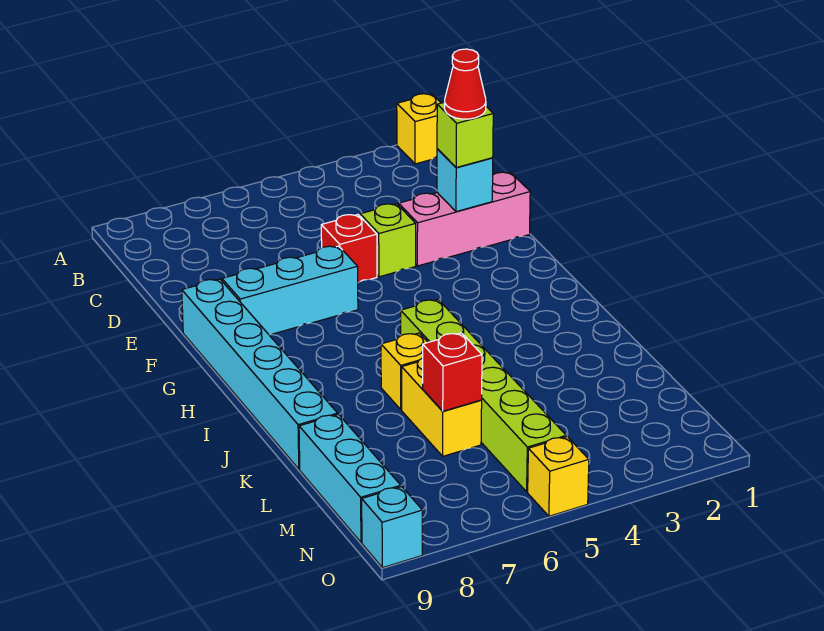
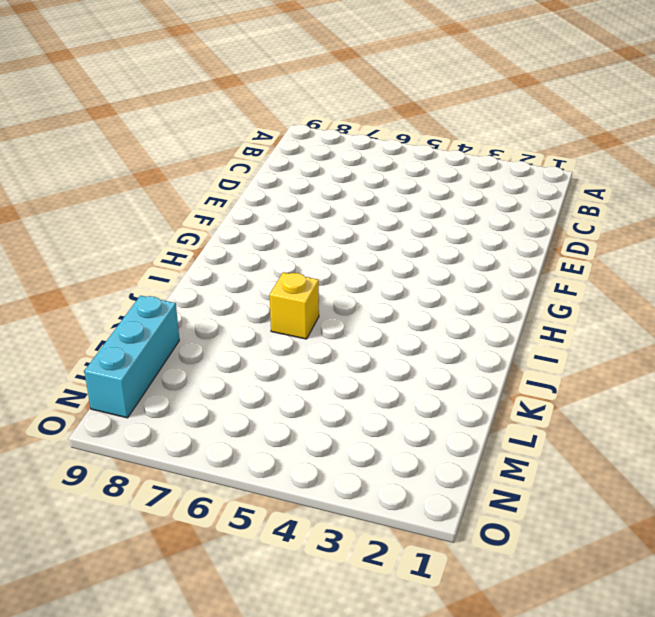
none -> yellow 1x1 brick [397,94,441,164]
none -> pink 1x3 brick [399,172,530,266]
none -> lime 1x1 brick [360,204,416,277]

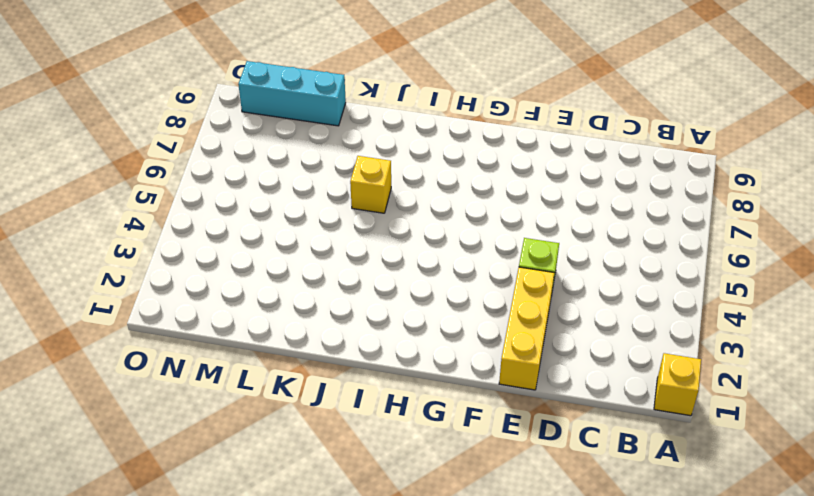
yellow 1x3 brick [499,267,554,390] -> pink 1x3 brick [399,172,530,266]
none -> red 1x1 brick [321,215,377,282]
none -> cyan 1x3 brick [222,246,358,335]
none -> cyan 1x6 brick [182,279,338,469]

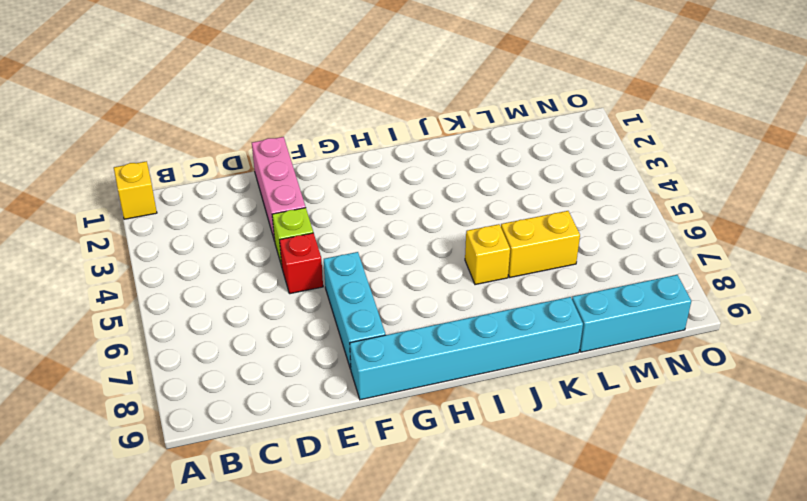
none -> lime 1x6 brick [401,300,566,492]
none -> yellow 1x1 brick [528,437,589,516]
none -> cyan 1x1 brick [362,487,423,568]

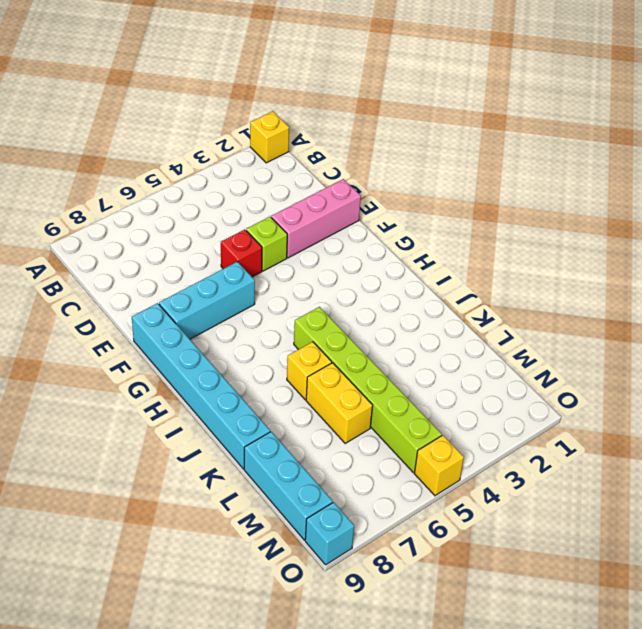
none -> cyan 1x1 brick [437,149,493,212]
none -> red 1x1 brick [423,333,482,411]
none -> lime 1x1 brick [437,102,493,167]

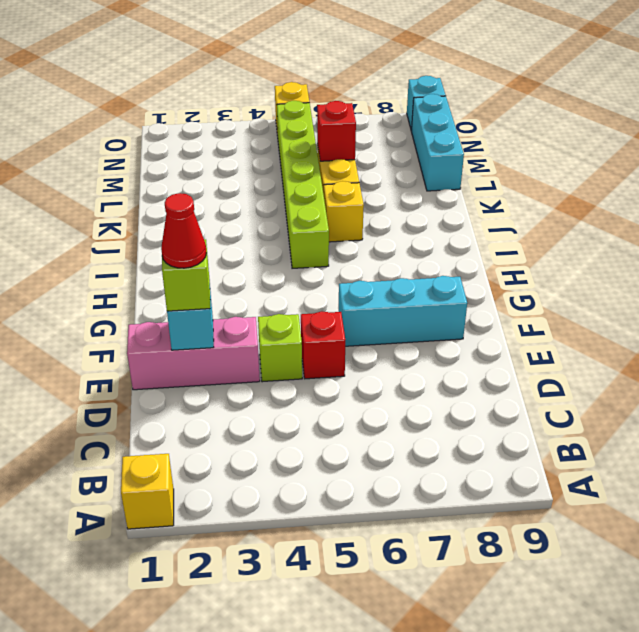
none -> cyan 1x6 brick [182,279,338,469]

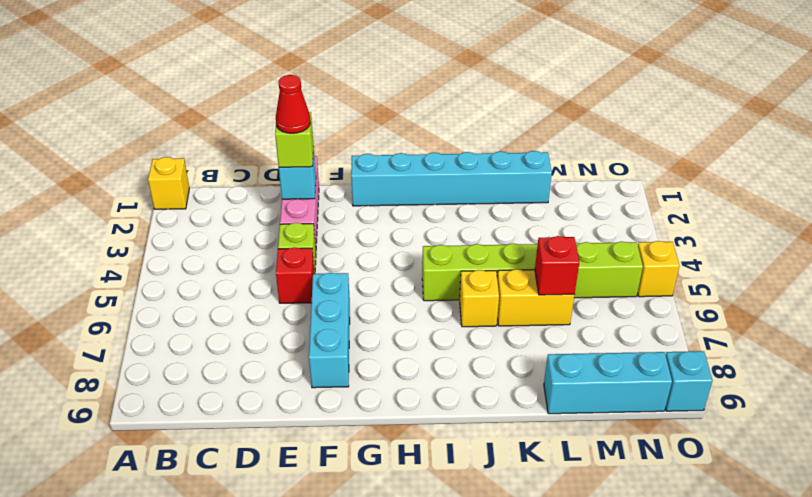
cyan 1x6 brick [351,151,552,206] -> cyan 1x6 brick moved to [182,279,338,469]

